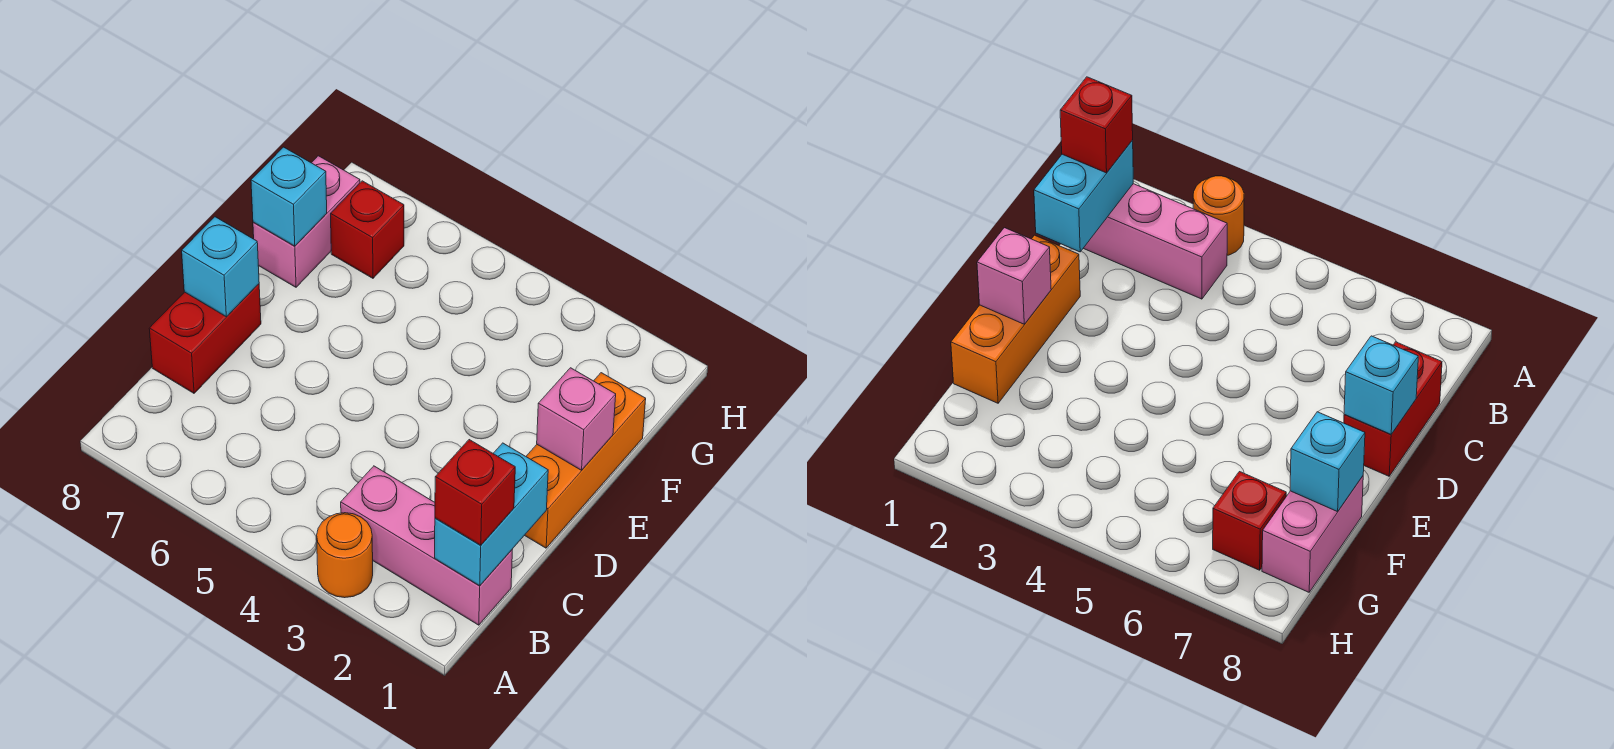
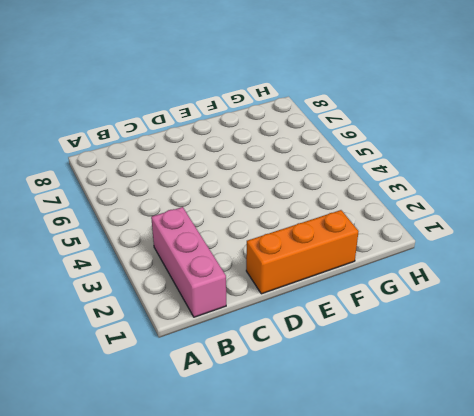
none -> orange 1x1 round brick [317,513,373,598]
none -> red 1x2 brick [149,284,261,393]

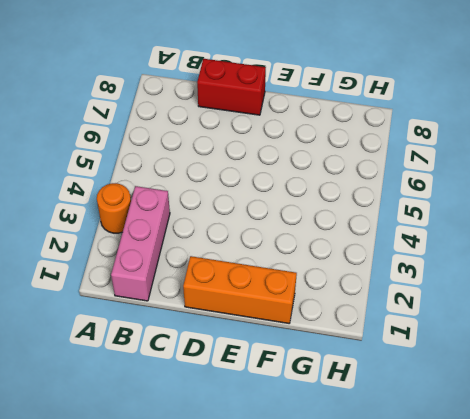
none -> pink 1x2 brick [253,156,360,287]
none -> red 1x1 brick [331,181,404,278]

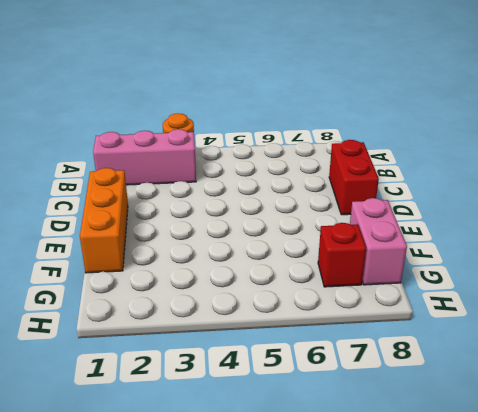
none -> cyan 1x2 brick [435,443,548,586]
none -> cyan 1x1 brick [182,217,259,317]

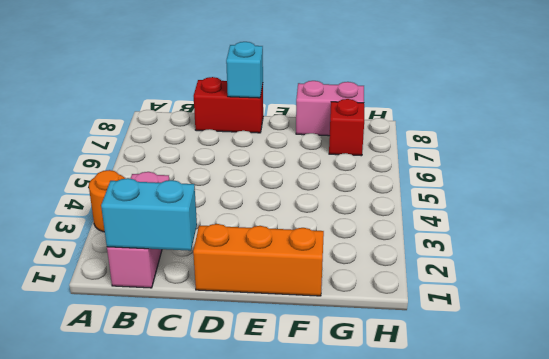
none -> pink 1x1 brick [537,368,616,470]
none -> cyan 1x1 brick [251,147,327,246]

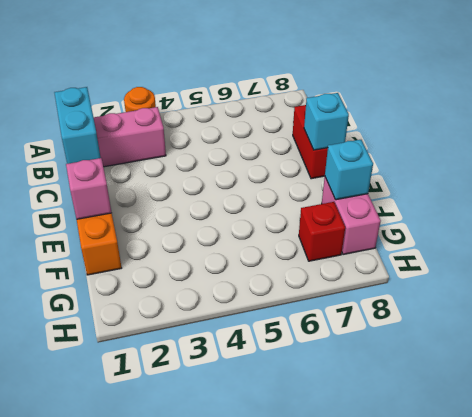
none -> red 1x1 brick [435,440,515,545]

